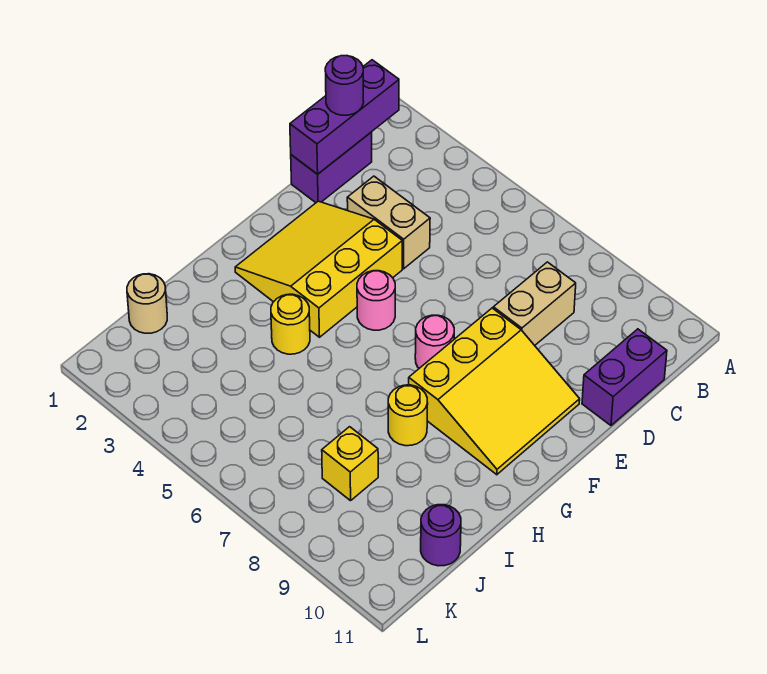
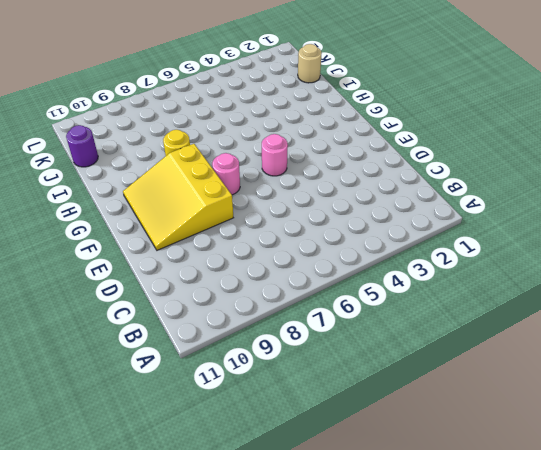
none -> purple 1x2 brick [291,132,372,203]
none -> tan 1x2 brick [493,262,576,345]
none -> purple 1x2 brick [582,329,667,425]

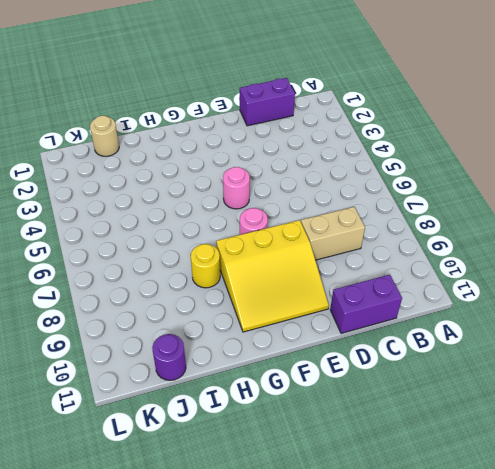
none -> tan 1x2 brick [347,176,430,269]
none -> yellow 3x3 slope [235,201,402,337]
none -> yellow 1x1 round brick [271,294,310,354]

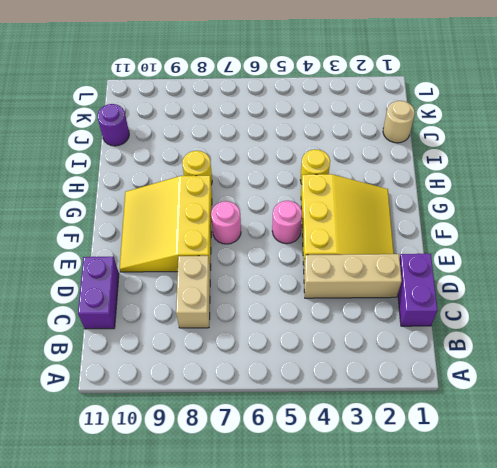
tan 1x3 brick [304,254,402,298] -> tan 1x2 brick [347,176,430,269]
none -> yellow 1x1 brick [322,427,378,501]
none -> purple 1x3 brick [290,60,399,174]
none -> purple 1x1 round brick [325,56,364,115]

